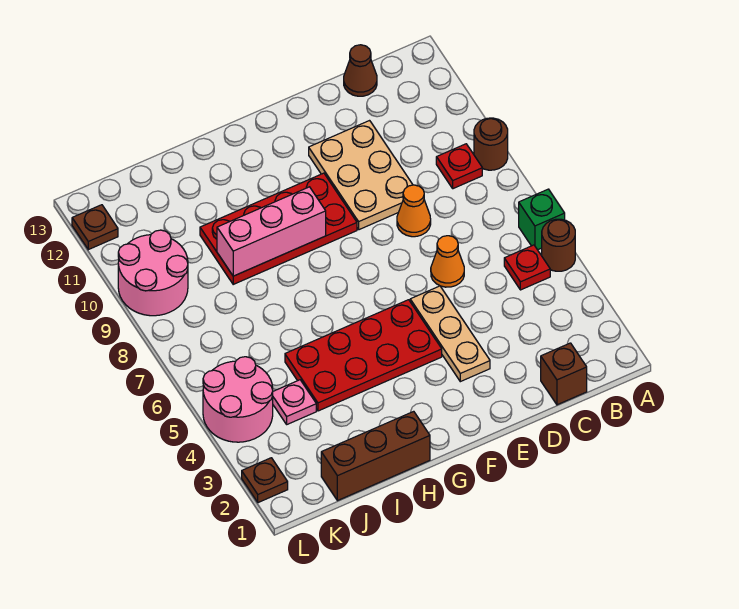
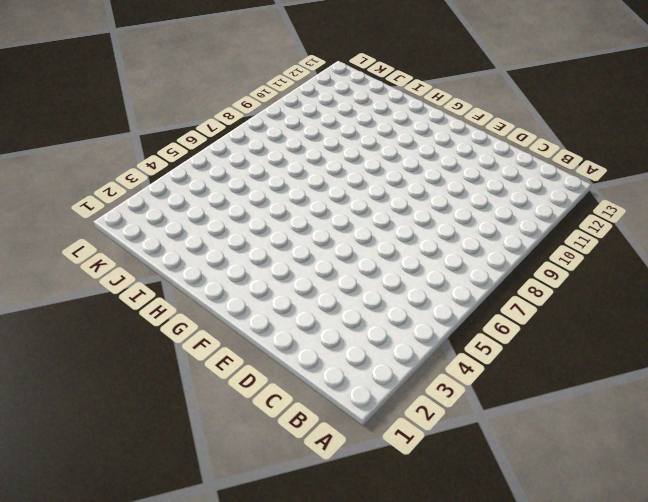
none -> brown 1x1 round brick [542,219,575,271]
none -> green 1x1 brick [519,189,565,250]
none -> brown 1x1 round brick [474,118,508,170]

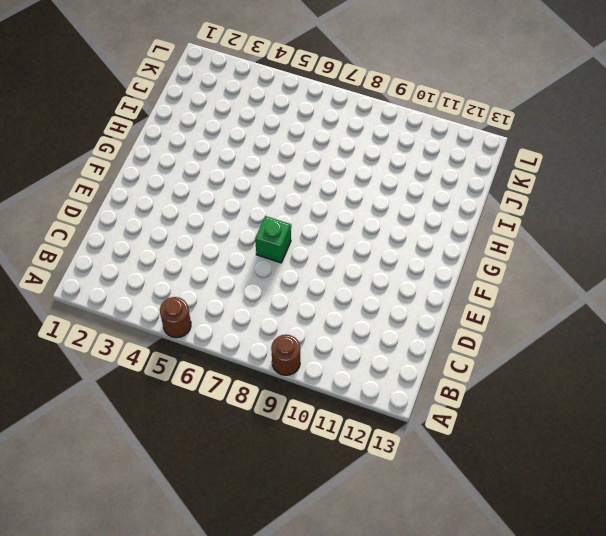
green 1x1 brick [255,216,291,263] -> green 1x1 brick moved to [519,189,565,250]
none -> red 1x1 plate [504,245,550,290]
none -> red 1x1 plate [436,144,482,189]
none -> brown 1x1 brick [541,343,587,405]

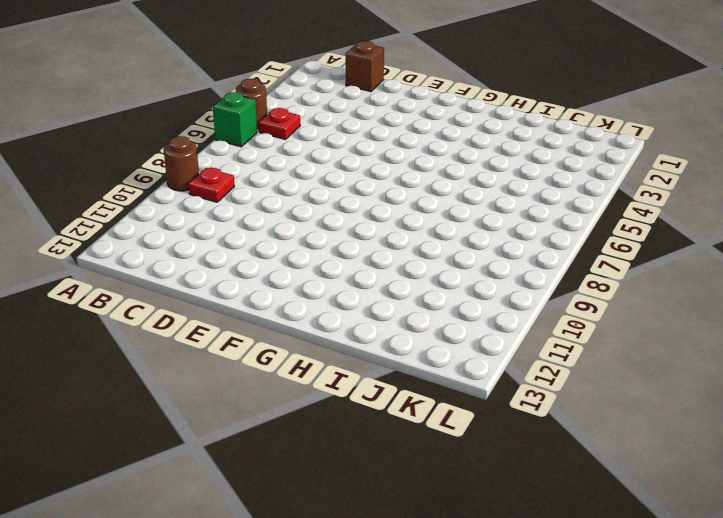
none -> brown 1x1 cone [344,45,377,96]
none -> orange 1x1 cone [431,236,464,287]
none -> orange 1x1 cone [397,185,431,237]

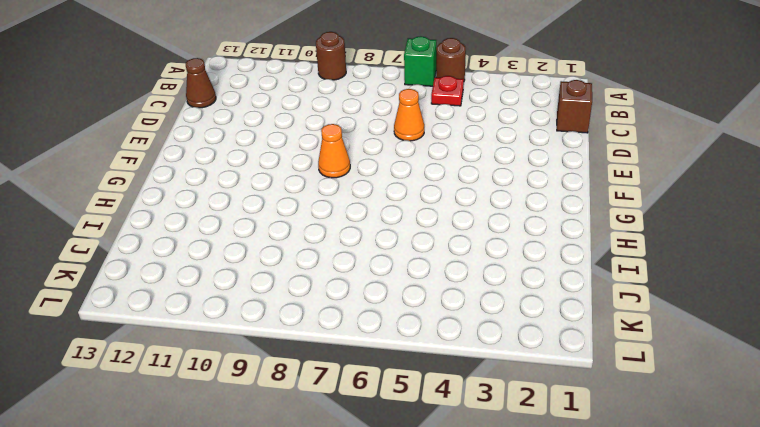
orange 1x1 cone [318,124,350,178] -> orange 1x1 cone moved to [397,185,431,237]
none -> red 1x1 plate [436,144,482,189]
none -> tan 2x3 plate [309,121,413,230]
none -> tan 1x3 plate [410,286,490,382]

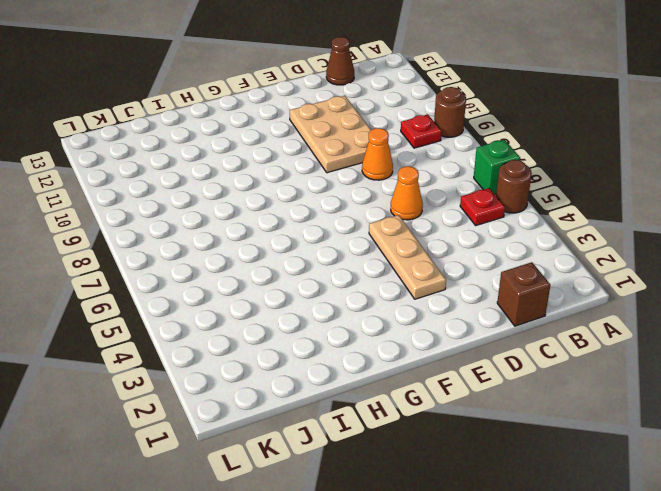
none -> red 2x4 plate [285,300,442,411]
none -> red 2x4 plate [200,173,357,284]
none -> brown 1x3 brick [321,411,430,501]

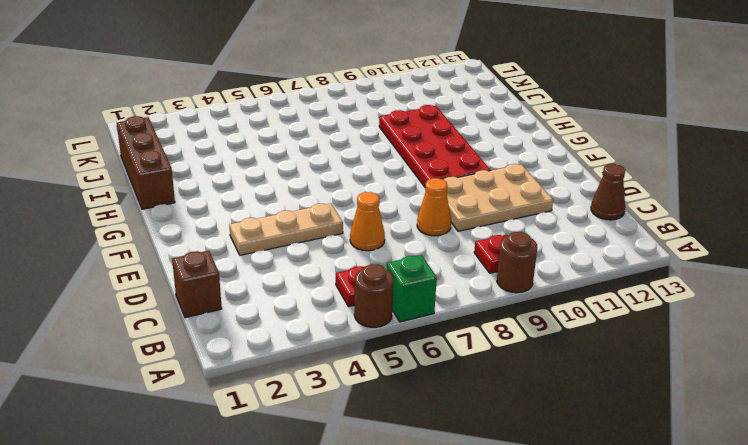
none -> red 2x4 plate [285,300,442,411]
none -> pink 1x1 plate [273,380,316,424]
none -> pink 2x2 round brick [203,357,273,442]

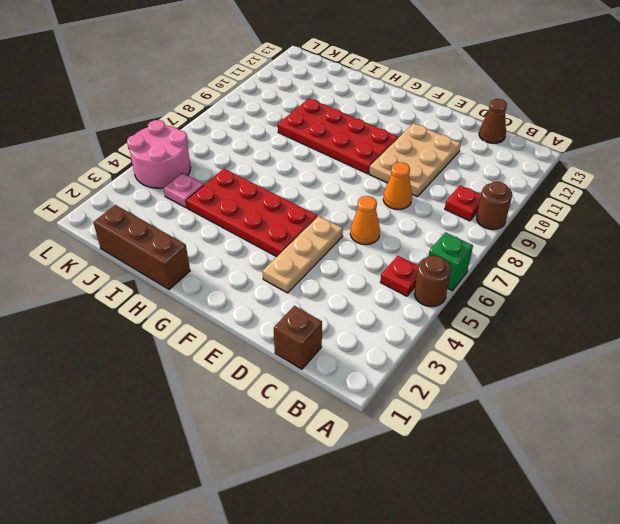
none -> pink 2x2 round brick [118,230,188,316]
none -> brown 1x1 plate [242,458,288,503]
none -> brown 1x1 plate [72,205,118,250]

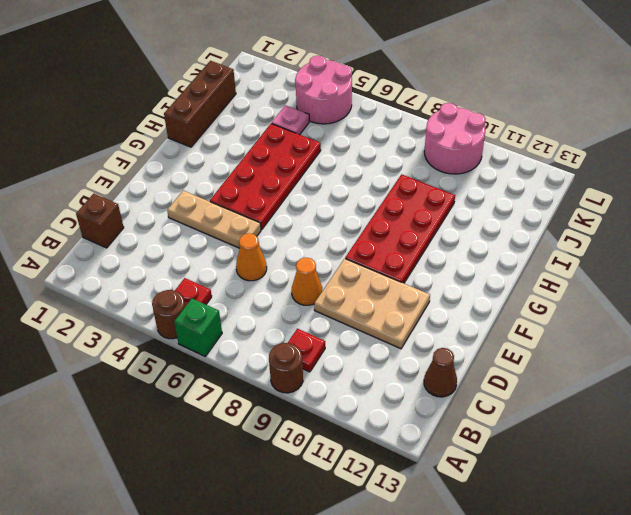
none -> brown 1x1 plate [242,458,288,503]
none -> brown 1x1 plate [72,205,118,250]
none -> pink 1x3 brick [217,187,326,276]

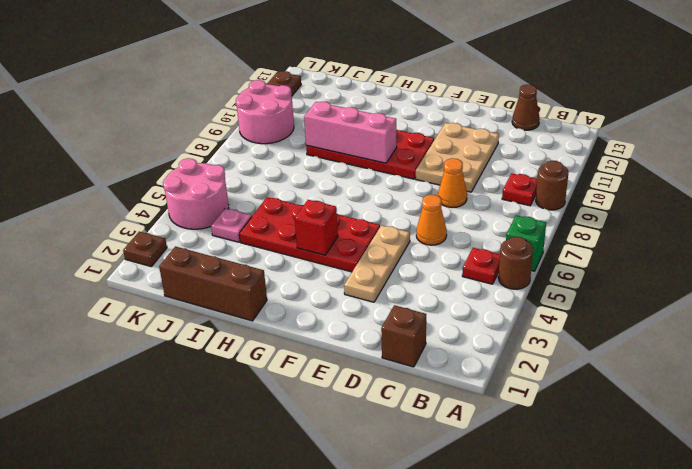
red 1x1 brick [295,200,338,255] -> none

